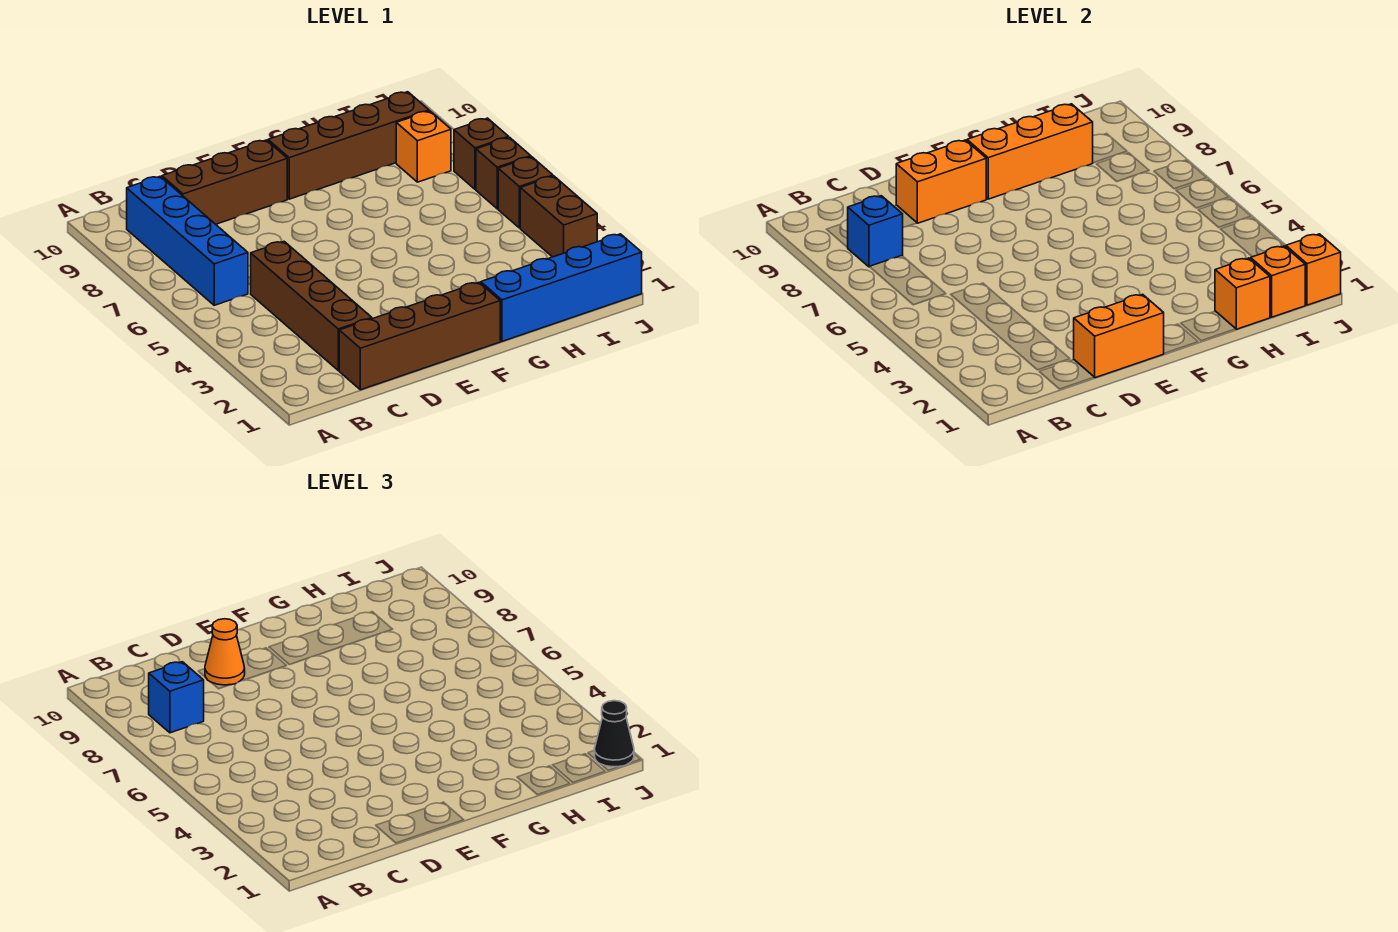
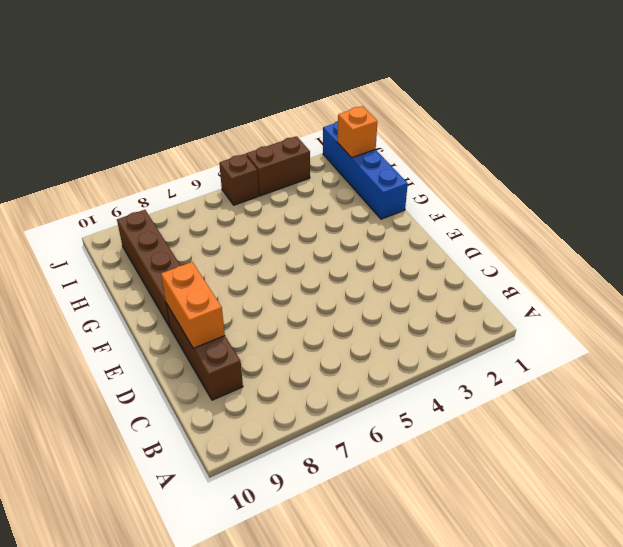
none -> blue 1x4 brick [127,176,248,305]
none -> brown 1x4 brick [339,282,500,390]
none -> brown 1x4 brick [251,242,372,370]

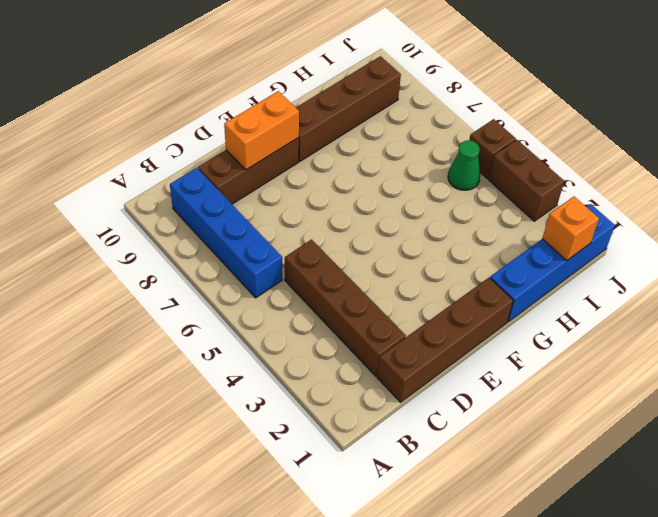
green 1x1 cone [448,140,480,190] -> none
none -> orange 1x1 brick [396,111,451,182]
none -> brown 1x1 brick [476,138,531,209]
none -> brown 1x1 brick [454,118,509,189]

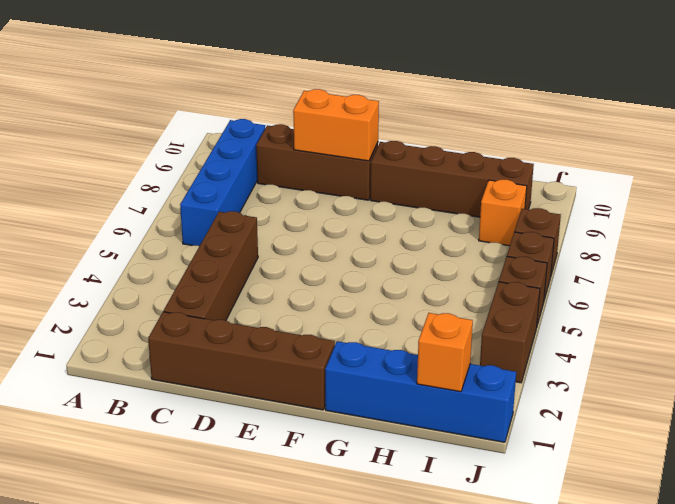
none -> blue 1x1 brick [847,196,903,267]
none -> orange 1x2 brick [1074,294,1164,378]
none -> orange 1x3 brick [967,104,1093,199]

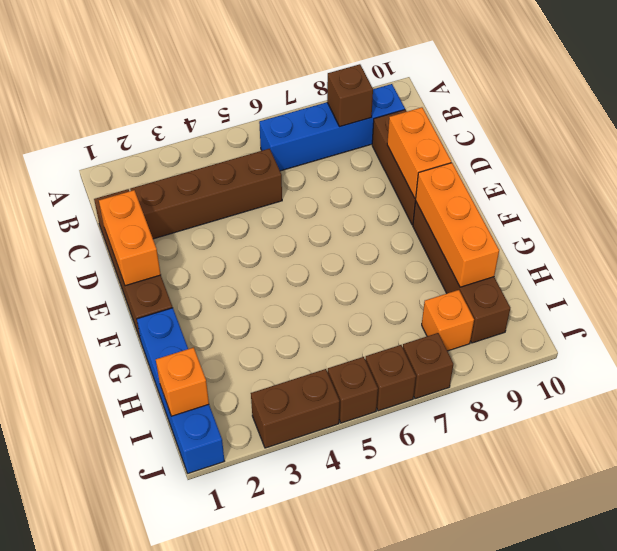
brown 1x1 brick [327,64,373,127] -> blue 1x1 brick [847,196,903,267]
none -> orange 1x1 brick [1215,258,1270,329]
none -> orange 1x1 brick [1286,234,1341,305]
none -> blue 1x1 brick [149,662,204,733]

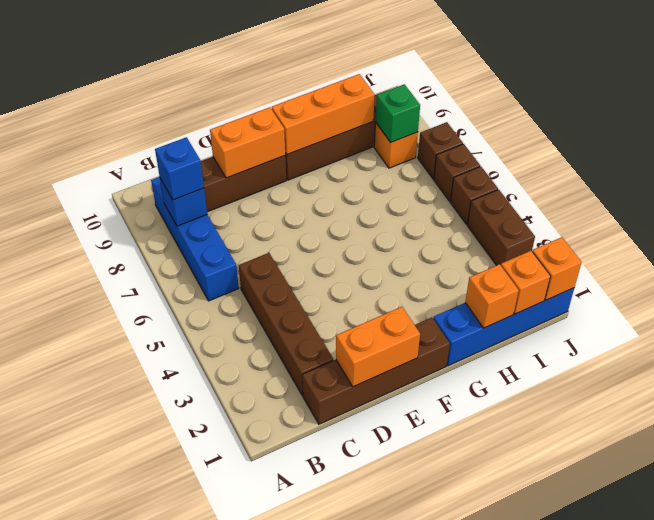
green 1x1 brick [375,84,420,142] -> none
none -> orange 1x1 cone [205,619,245,685]
none -> black 1x1 cone [594,701,634,767]

